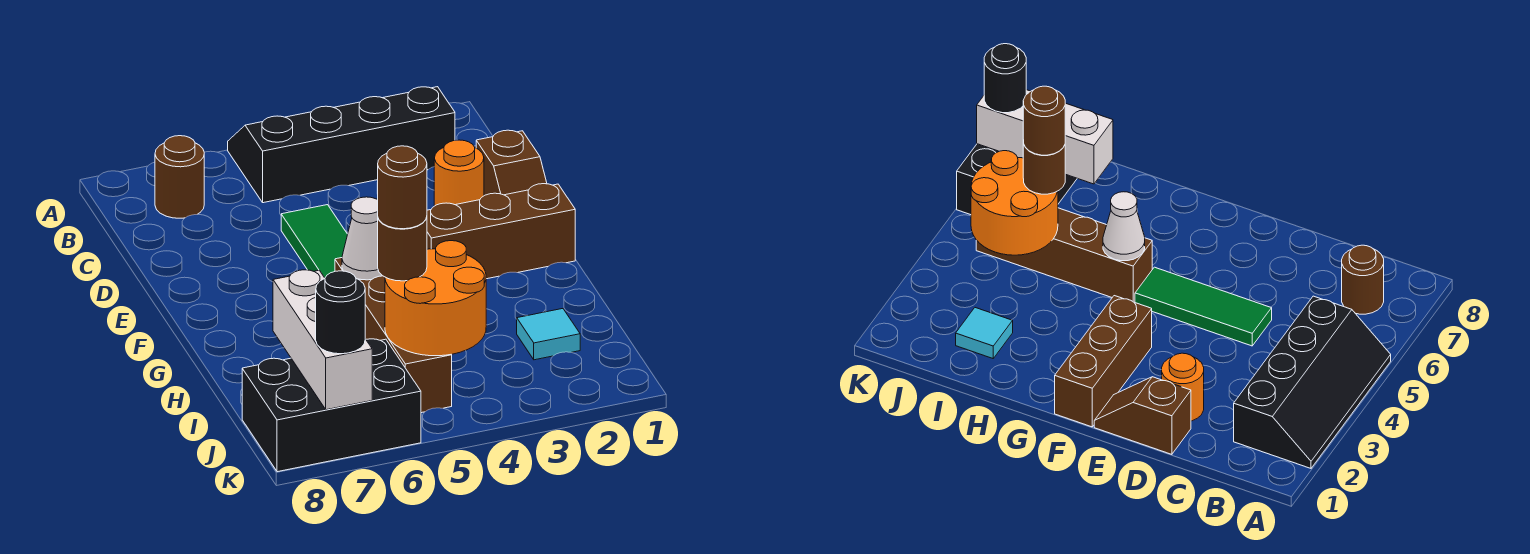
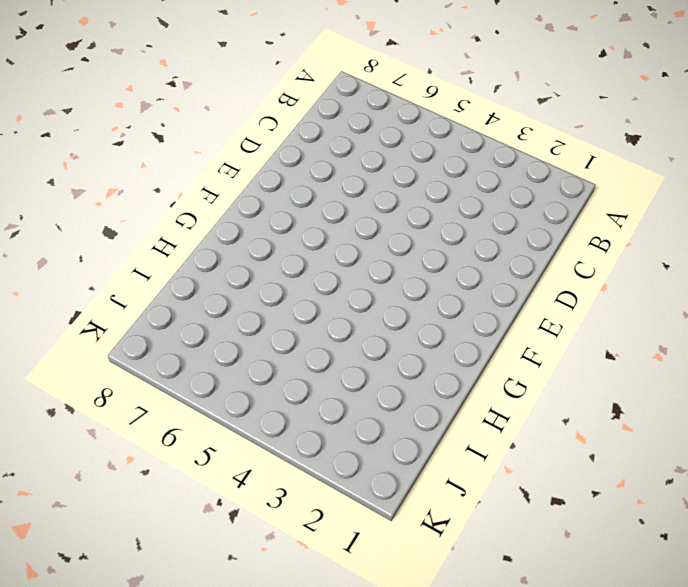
none -> black 2x4 slope [228,87,455,203]
none -> brown 1x1 round brick [155,136,204,218]
none -> brown 1x2 slope [476,130,547,196]

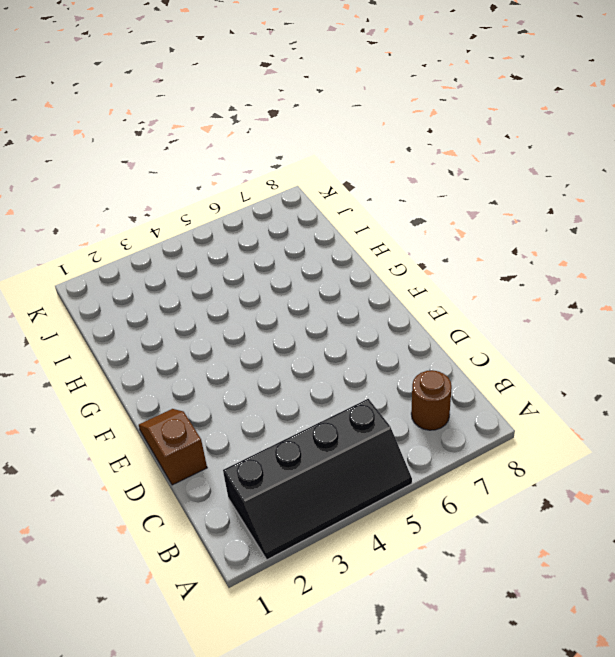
none -> orange 1x1 round brick [434,140,484,206]
none -> green 1x3 tile [281,205,348,278]
none -> brown 1x3 brick [427,184,575,279]

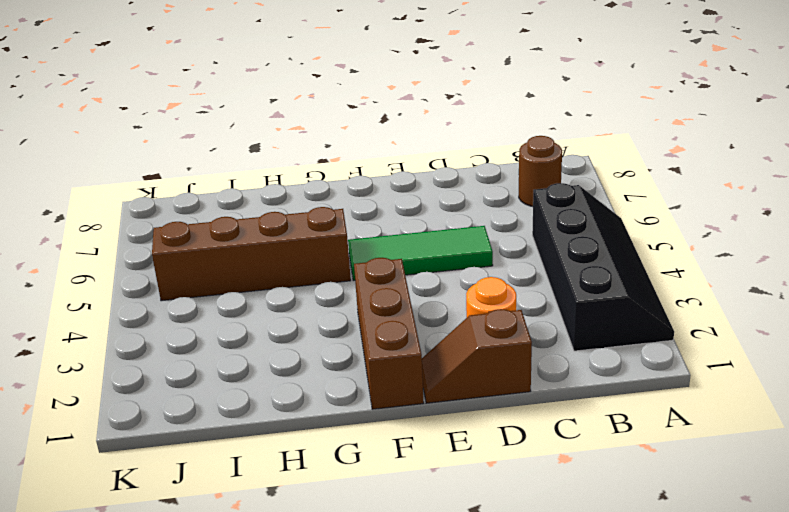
none -> cyan 1x1 tile [517,309,580,360]
none -> black 2x3 brick [242,339,421,472]
none -> white 1x1 cone [342,197,382,280]

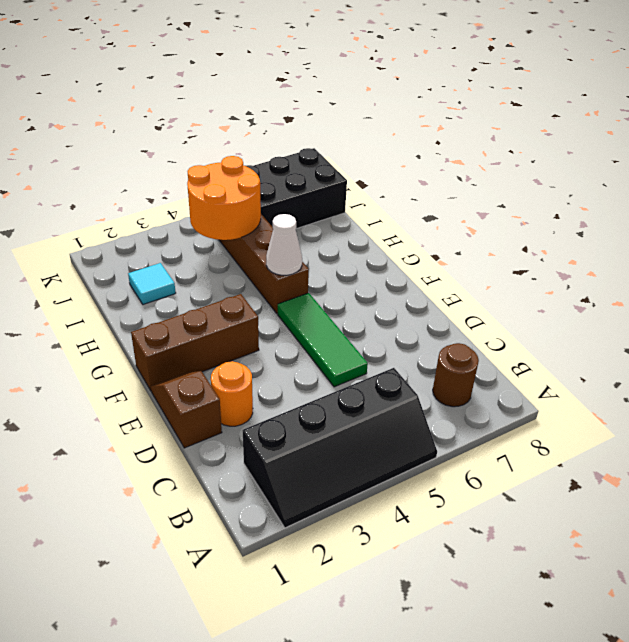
none -> white 1x3 brick [273,270,372,410]
none -> brown 1x1 round brick [378,217,427,281]
none -> black 1x1 round brick [316,271,365,354]

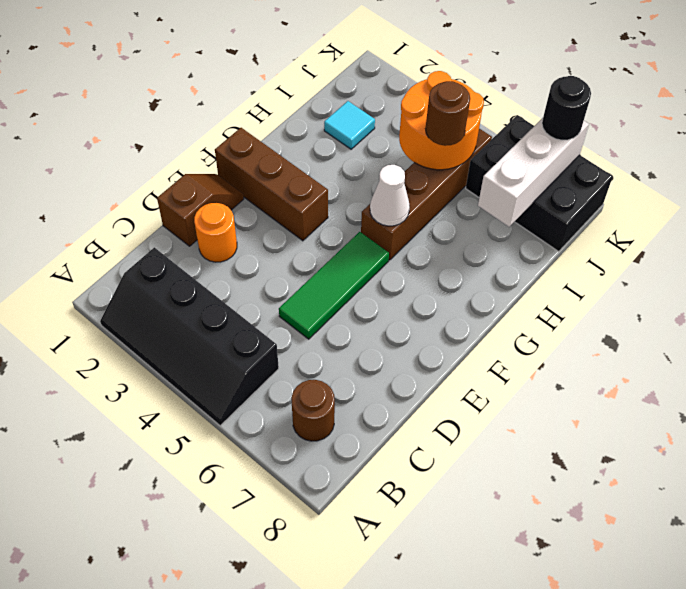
none -> brown 1x1 round brick [377,146,427,229]

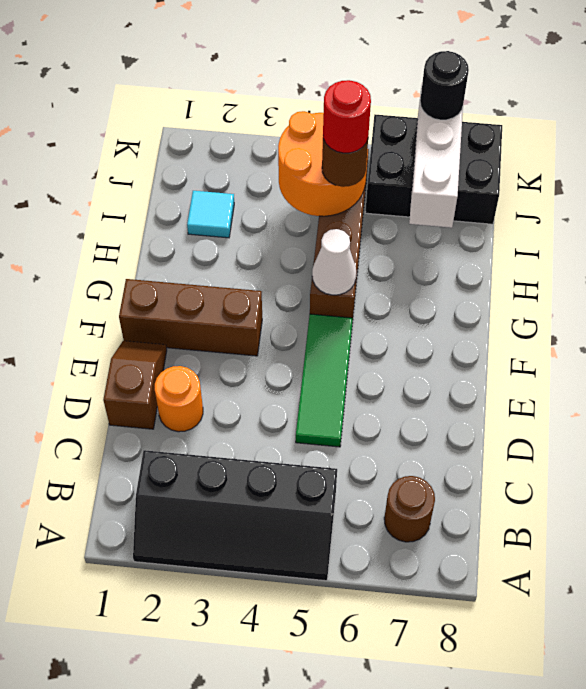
red 1x1 round brick [323,80,371,153] -> brown 1x1 round brick [377,146,427,229]

